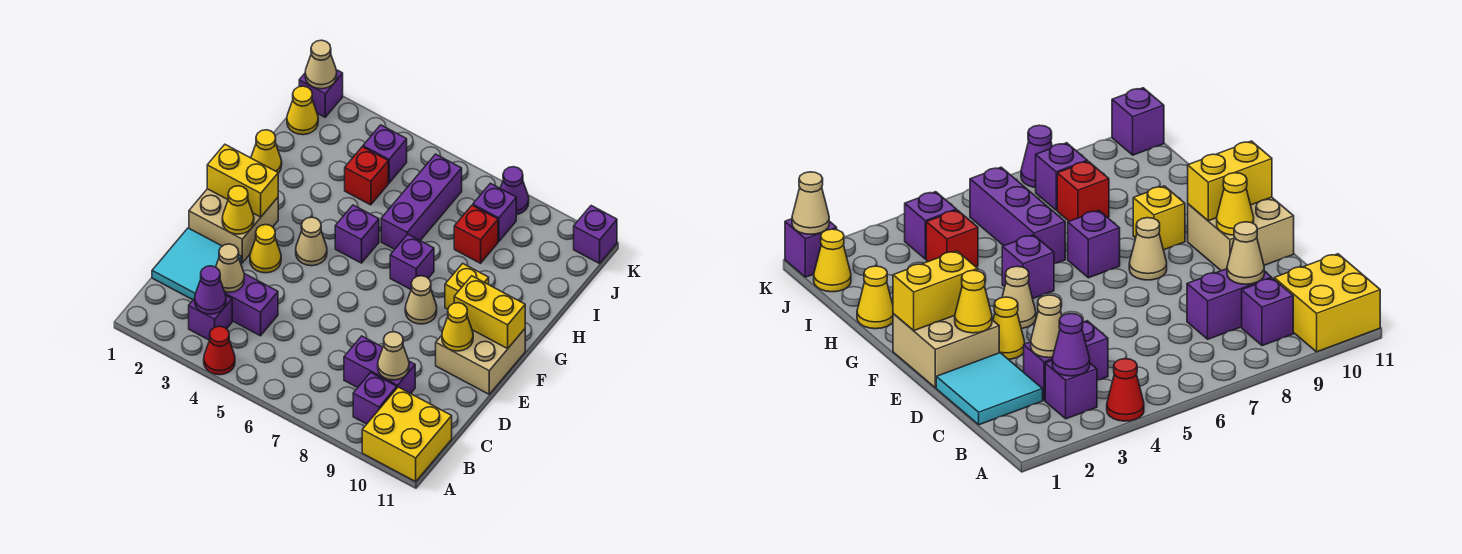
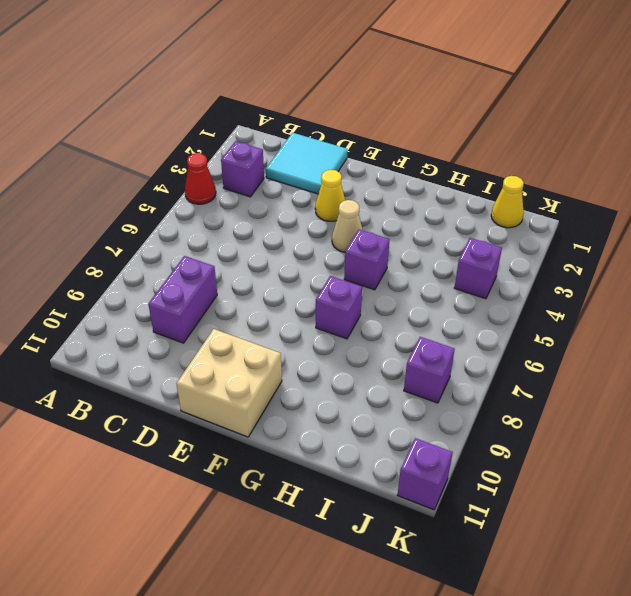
none -> yellow 2x2 brick [362,387,452,482]
none -> purple 1x1 brick [353,373,397,424]
none -> purple 1x2 brick [225,274,278,336]
none -> tan 2x2 brick [189,189,278,263]

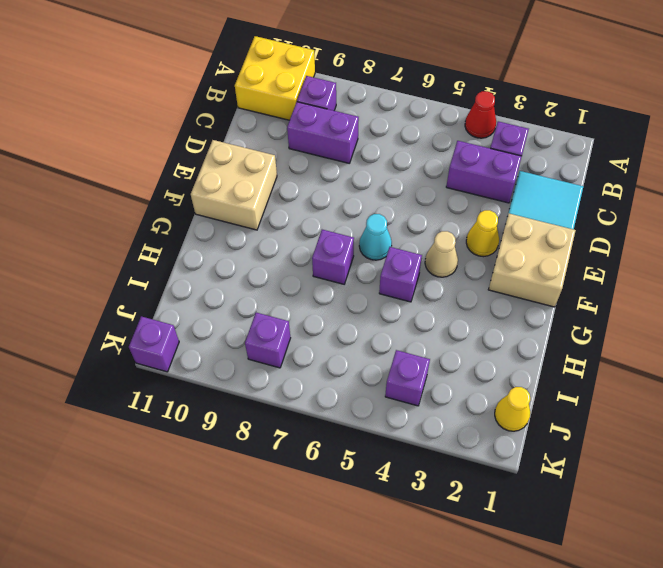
cyan 1x1 cone [359,214,392,260] -> none
none -> tan 1x1 cone [405,276,437,324]
none -> yellow 1x1 brick [445,264,489,309]
none -> yellow 1x1 cone [251,130,282,173]
none -> purple 1x3 brick [381,154,462,249]

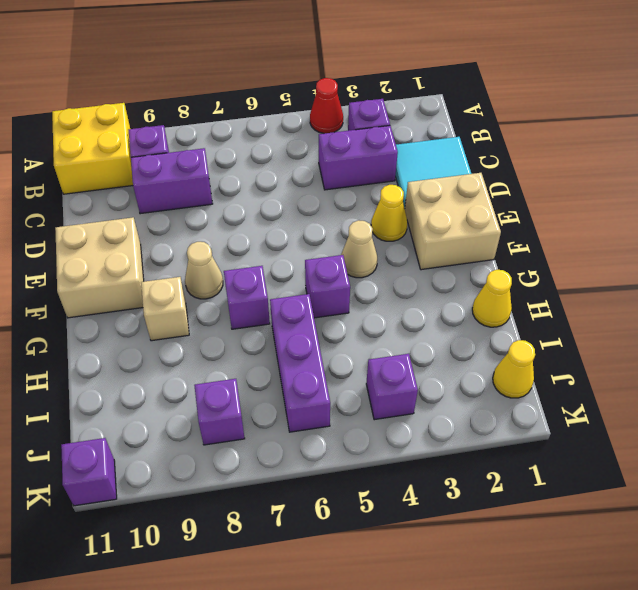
tan 1x1 brick [141,277,189,341] -> yellow 1x1 brick [445,264,489,309]
none -> red 1x1 brick [345,147,388,205]
none -> red 1x1 brick [454,205,498,263]
none -> purple 1x1 brick [299,70,343,117]
none -> purple 1x1 cone [500,167,529,215]

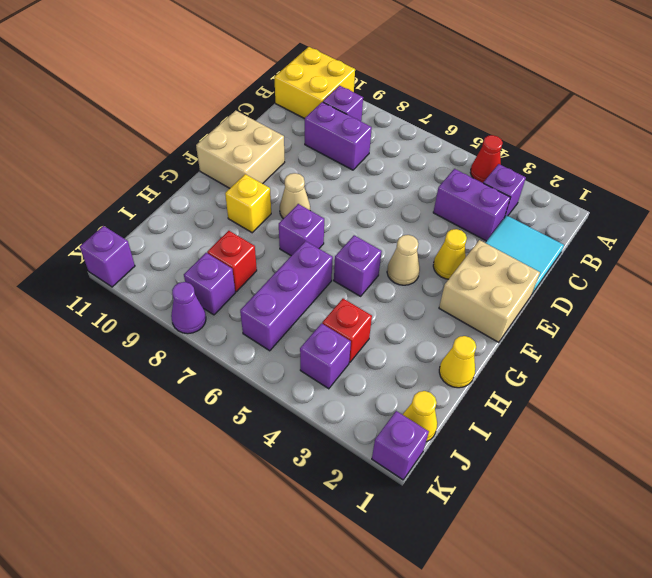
none -> purple 1x1 cone [195,266,226,314]
none -> tan 1x1 cone [216,244,244,292]
none -> tan 1x1 cone [378,332,409,380]
none -> yellow 1x1 cone [222,186,254,234]

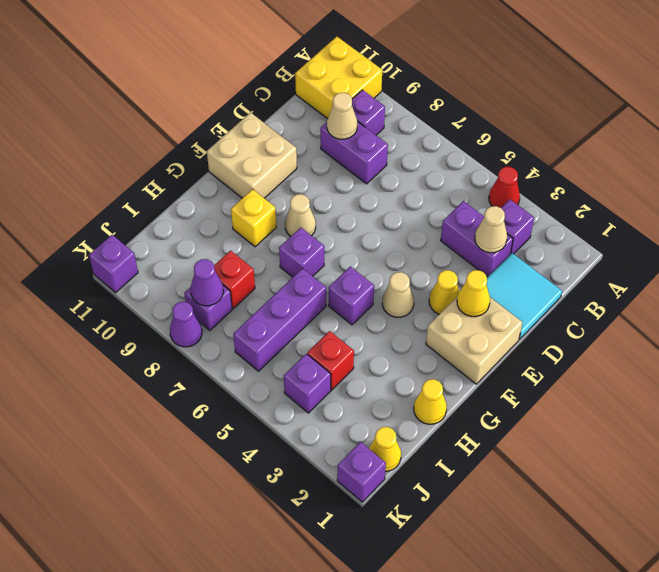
purple 1x1 cone [191,259,223,306] -> purple 1x1 cone moved to [195,266,226,314]
none -> yellow 1x1 cone [442,303,473,351]
none -> yellow 1x2 brick [207,145,278,217]
none -> yellow 1x2 brick [454,276,525,348]
none -> tan 1x1 cone [305,40,337,89]

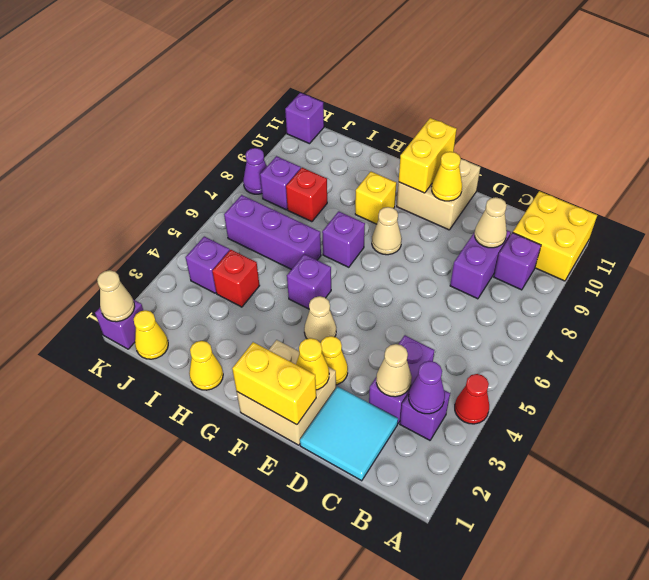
yellow 1x2 brick [232,342,316,425] -> yellow 1x2 brick turned to [207,145,278,217]

